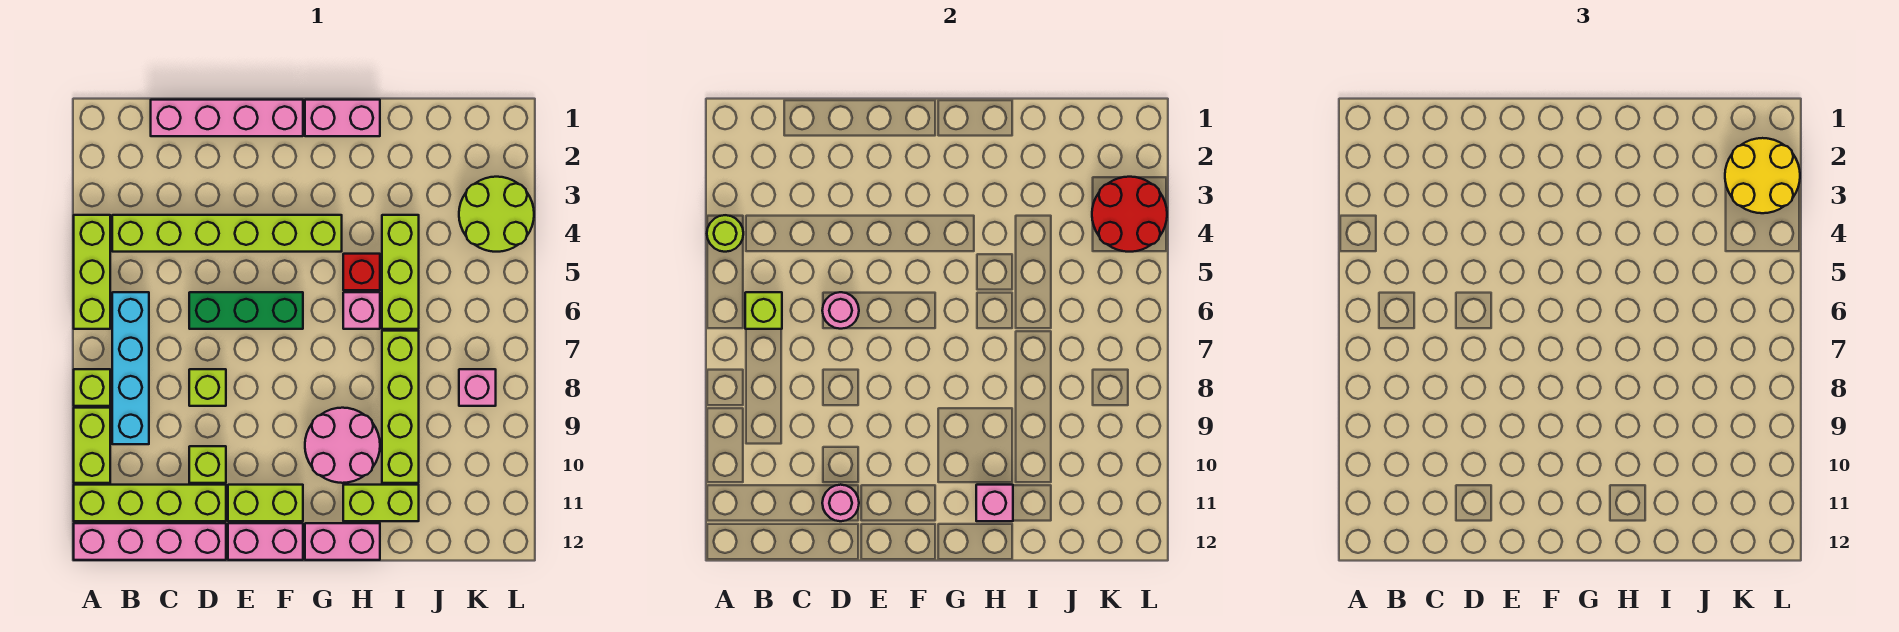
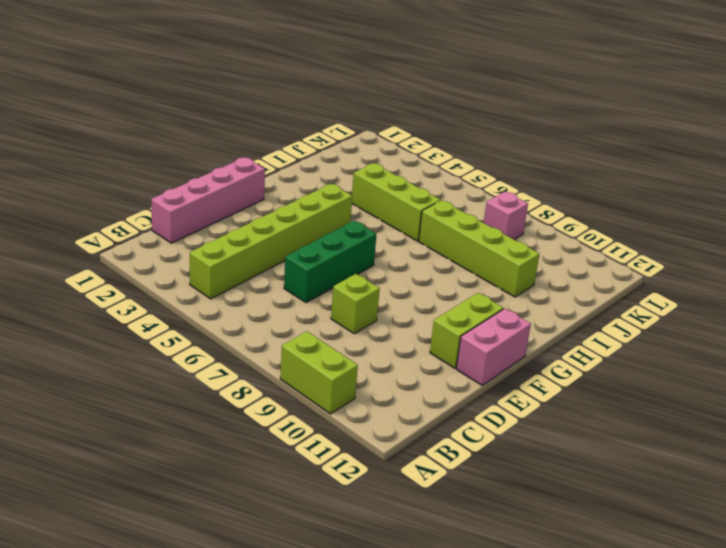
none -> lime 1x3 brick [74,215,110,329]
none -> lime 1x1 brick [74,369,110,406]
none -> lime 1x4 brick [74,485,226,521]
none -> pink 1x4 brick [74,523,226,560]

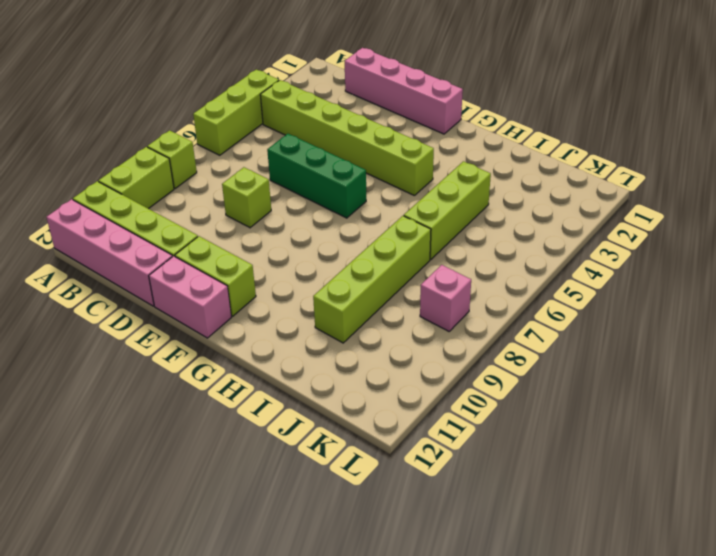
none -> cyan 1x4 brick [112,292,149,444]
none -> lime 1x1 brick [189,446,226,483]
none -> pink 1x2 brick [305,100,380,136]
none -> pink 2x2 round brick [305,408,380,483]

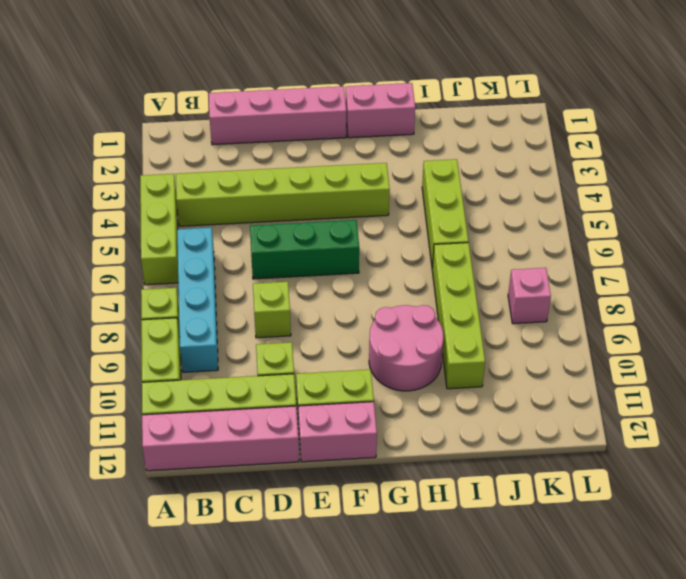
none -> pink 1x2 brick [305,523,380,560]
none -> red 1x1 brick [343,254,380,290]
none -> pink 1x1 brick [343,292,380,329]
none -> lime 1x2 brick [343,485,419,521]

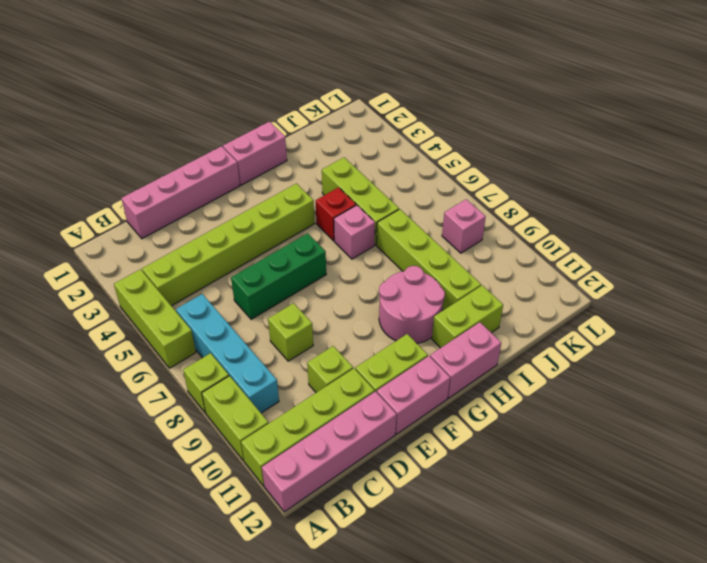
none -> lime 2x2 round brick [459,177,534,252]
none -> lime 1x1 round brick [707,215,743,252]
none -> lime 1x1 brick [745,292,782,329]
none -> pink 1x1 round brick [822,292,859,329]

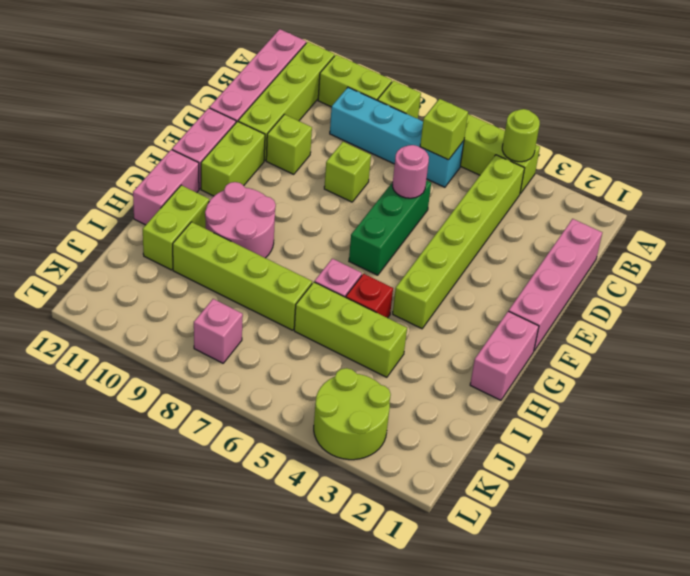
none -> pink 1x1 round brick [822,485,859,521]
none -> pink 1x1 brick [976,485,1013,521]
none -> red 2x2 round brick [1092,177,1167,252]
none -> yellow 2x2 round brick [1725,138,1800,213]

